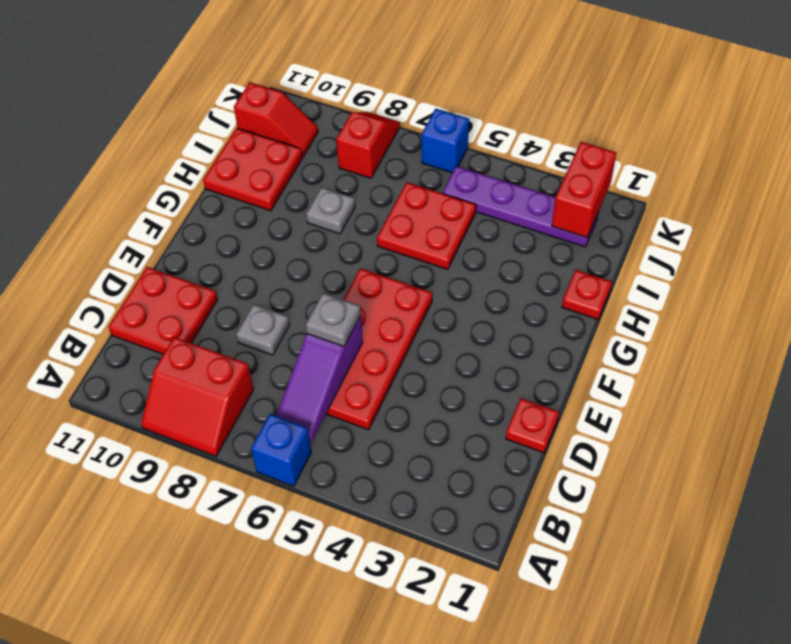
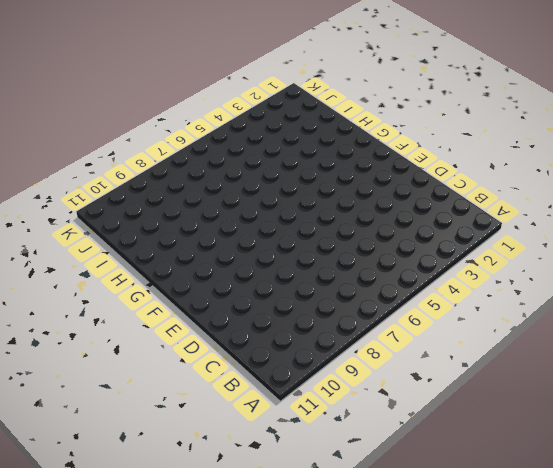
none -> blue 1x1 brick [251,414,311,486]
none -> red 2x2 slope [141,337,254,456]
none -> red 2x4 plate [326,268,432,430]

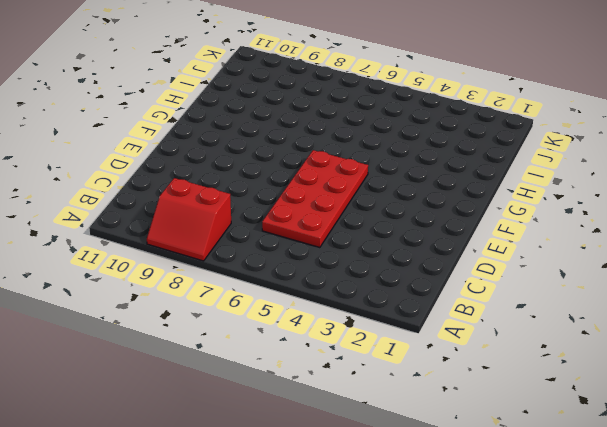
none -> blue 1x1 brick [251,414,311,486]
none -> red 2x2 plate [108,267,218,354]
none -> red 1x1 plate [506,398,559,453]

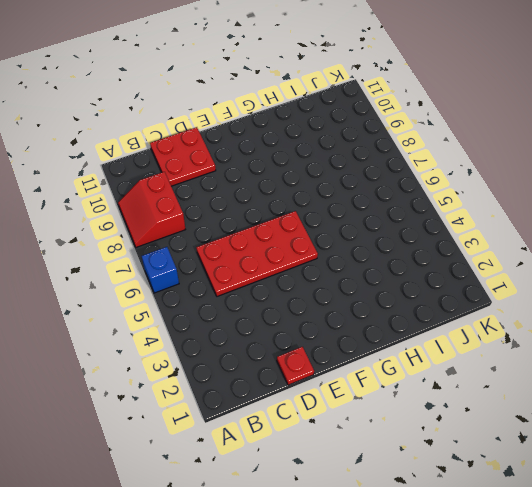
none -> grey 1x1 plate [236,304,290,355]
none -> red 1x1 plate [562,270,612,319]
none -> red 2x2 plate [377,182,476,270]

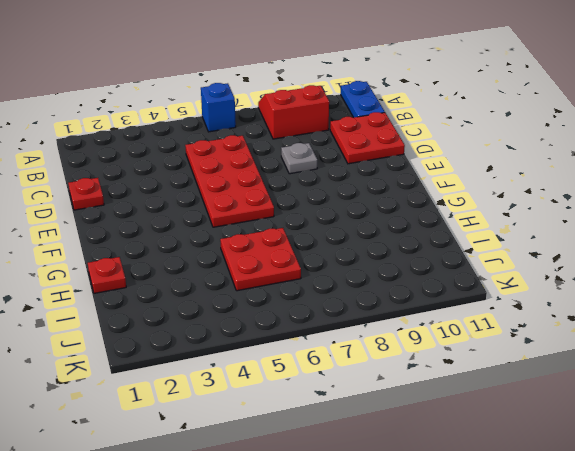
blue 1x2 plate [341,81,385,118] -> none
none -> grey 1x1 plate [306,187,355,234]
none -> red 2x2 plate [203,128,303,211]
none -> purple 1x4 plate [443,166,599,247]

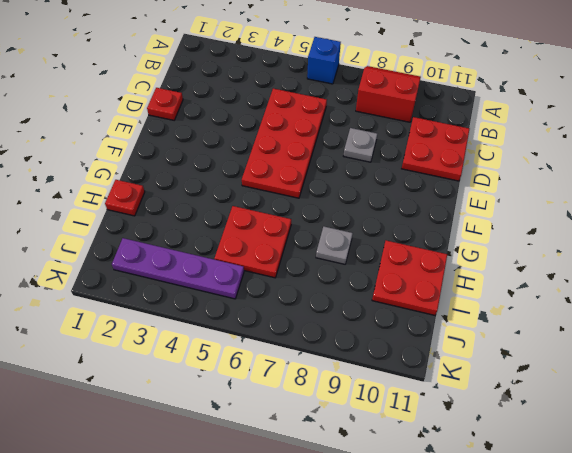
none -> red 1x2 slope [336,112,400,178]
none -> red 1x2 slope [234,82,318,157]
none -> blue 1x1 brick [422,109,469,173]

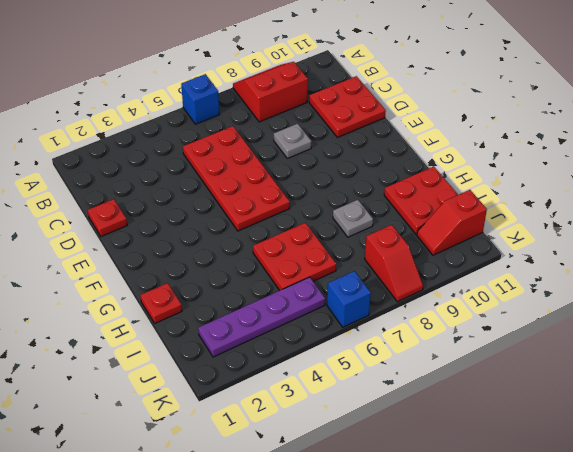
none -> purple 1x3 slope [276,316,363,442]
none -> red 1x2 brick [552,142,616,238]
none -> grey 1x1 plate [306,293,361,346]

